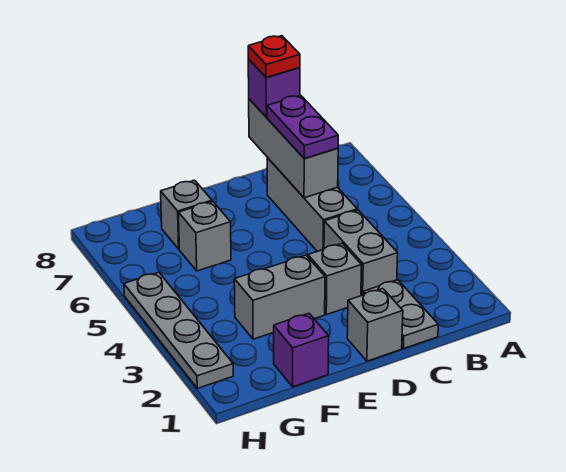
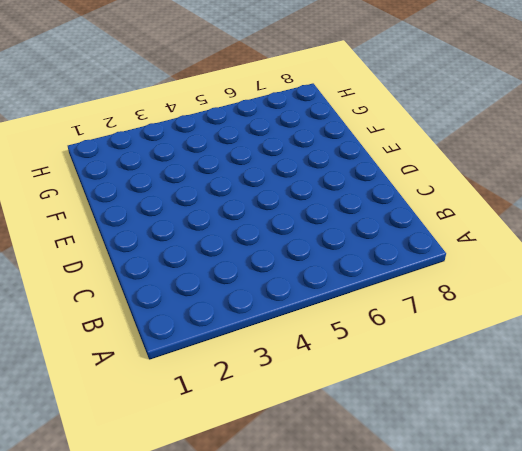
none -> grey 1x2 plate [364,280,438,349]
none -> grey 1x2 brick [324,210,398,296]
none -> grey 1x3 brick [267,158,357,251]

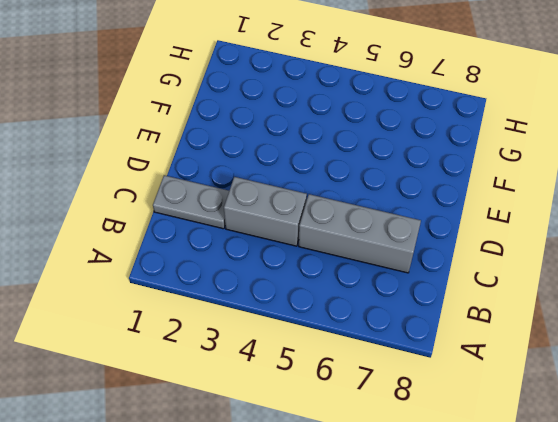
none -> grey 1x1 brick [347,289,403,361]
none -> grey 1x1 brick [308,243,362,315]
none -> grey 1x2 brick [234,255,325,339]

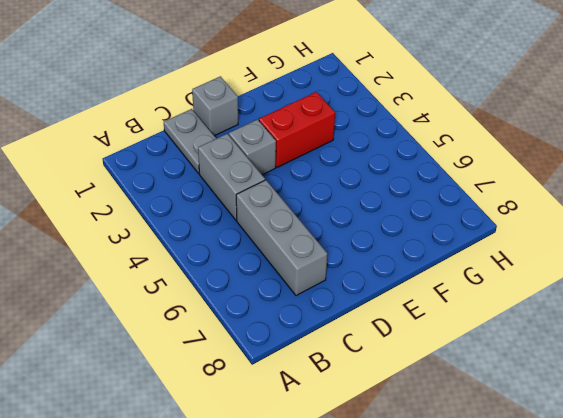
red 1x2 brick [259,92,335,167] -> grey 1x2 brick [234,255,325,339]
none -> purple 1x1 brick [274,313,329,387]
none -> grey 1x1 brick [179,201,231,271]
none -> grey 1x1 brick [161,180,212,249]

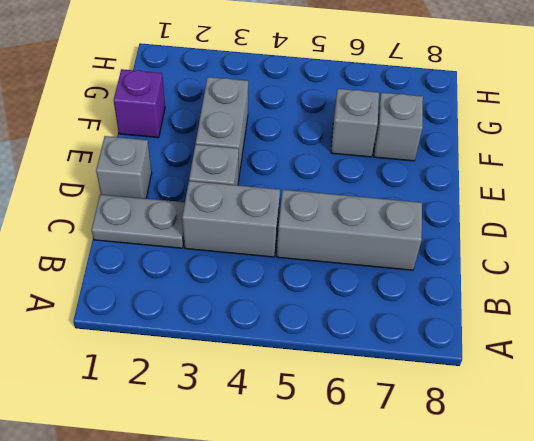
none -> grey 1x4 plate [124,272,233,388]
none -> grey 1x3 brick [249,99,338,198]
none -> purple 1x2 plate [267,95,338,159]

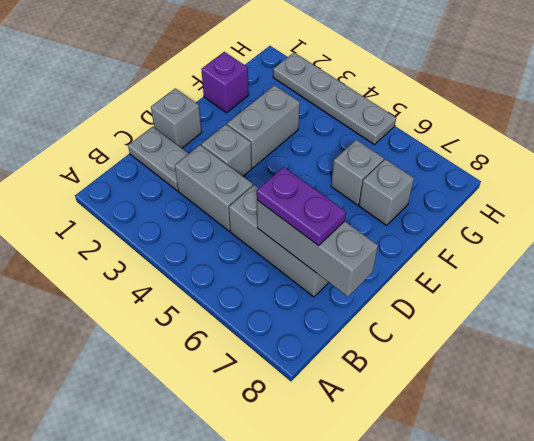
none -> purple 1x1 brick [248,59,300,117]
none -> red 1x1 plate [248,36,300,77]

